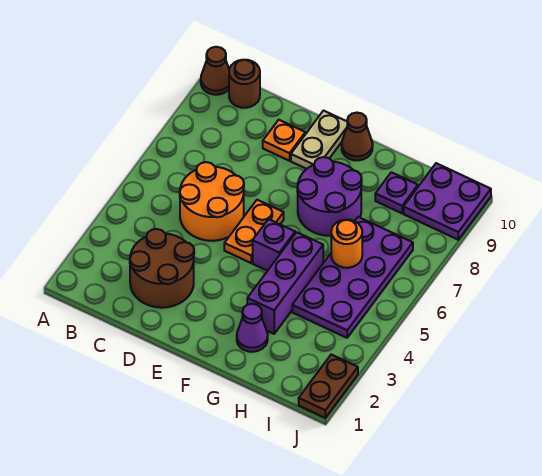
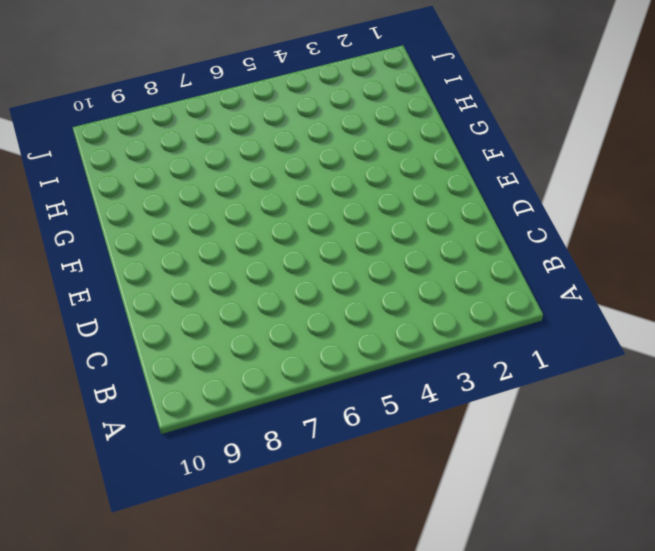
none -> brown 1x1 cone [201,47,229,95]
none -> brown 1x1 round brick [229,60,260,108]
none -> brown 2x2 round brick [130,229,194,308]

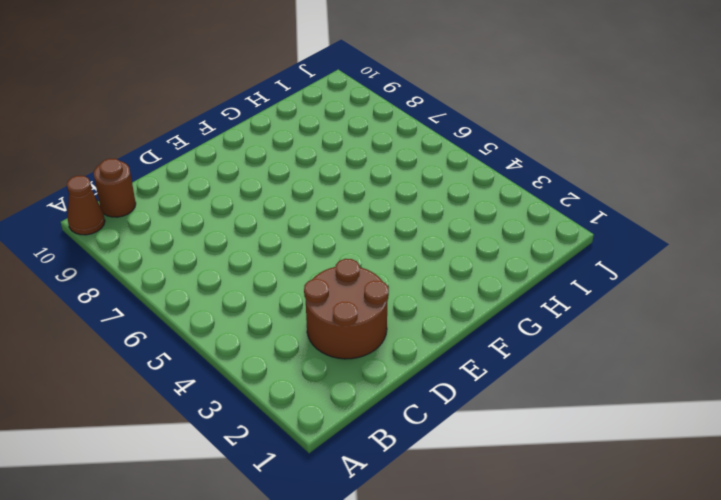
none -> orange 2x2 round brick [180,162,244,241]
none -> orange 1x1 plate [263,120,305,161]
none -> orange 1x2 plate [224,200,284,263]

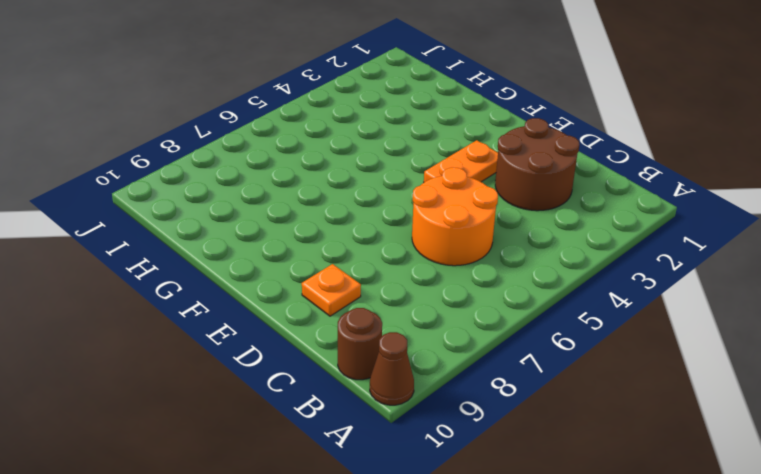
orange 1x2 plate [424,140,498,182] -> orange 1x2 plate moved to [224,200,284,263]
none -> tan 1x2 plate [291,111,347,169]
none -> purple 1x1 brick [253,219,295,271]
none -> purple 2x2 round brick [297,157,362,236]

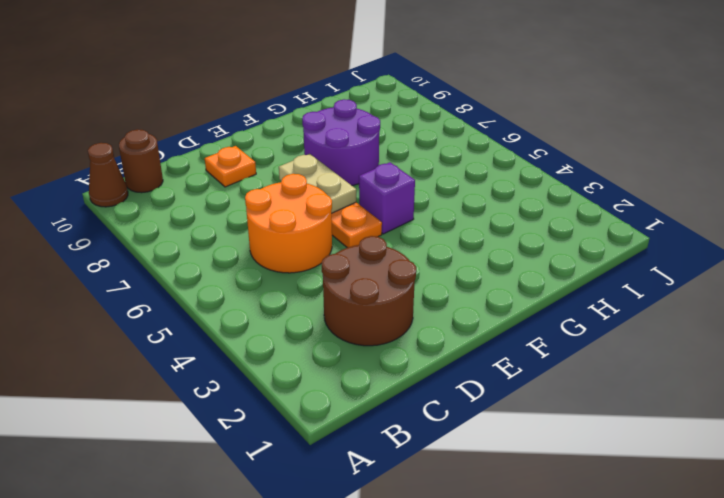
tan 1x2 plate [279,154,356,213] -> tan 1x2 plate moved to [291,111,347,169]
none -> brown 1x1 cone [342,113,373,160]
none -> purple 1x1 cone [237,304,268,352]
none -> purple 1x3 brick [247,232,323,334]

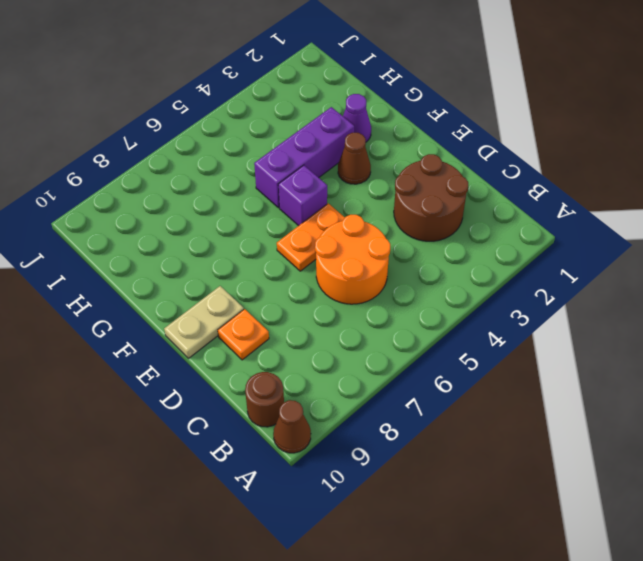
brown 1x1 cone [338,133,371,184] -> brown 1x1 cone moved to [342,113,373,160]
none -> purple 2x2 round brick [297,157,362,236]
none -> purple 2x4 plate [292,217,413,338]
none -> purple 1x1 plate [375,172,418,213]

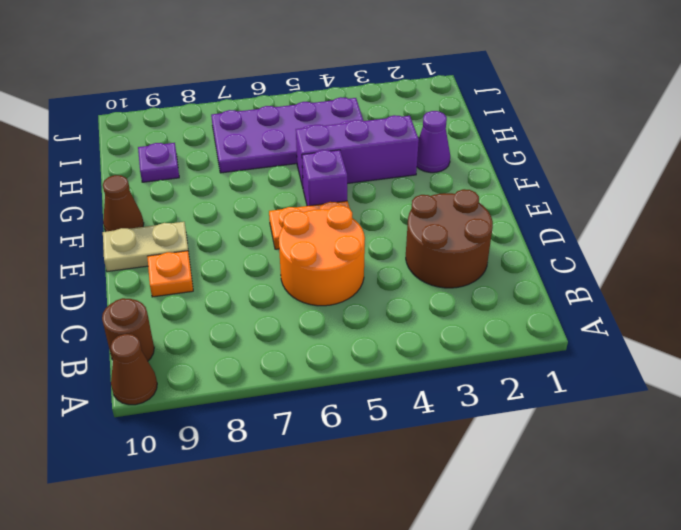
none -> purple 2x2 round brick [297,157,362,236]
none -> purple 2x2 plate [404,163,491,240]
none -> brown 1x2 plate [299,355,358,418]

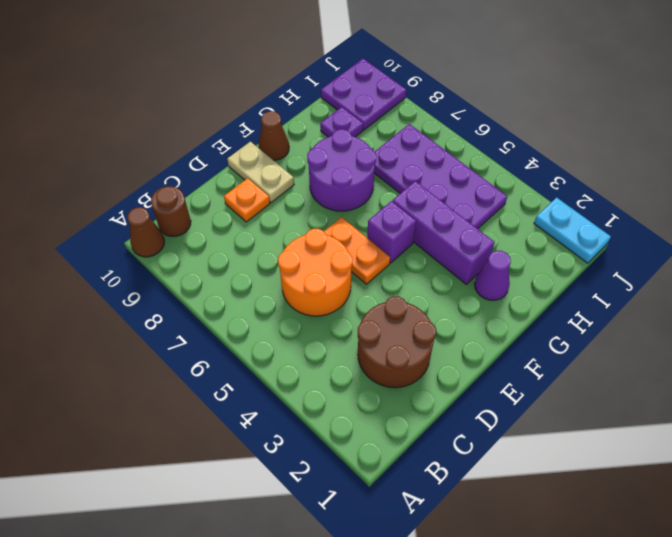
cyan 1x2 plate [534,197,611,263] -> brown 1x2 plate [299,355,358,418]
none -> orange 1x1 round brick [331,220,362,268]

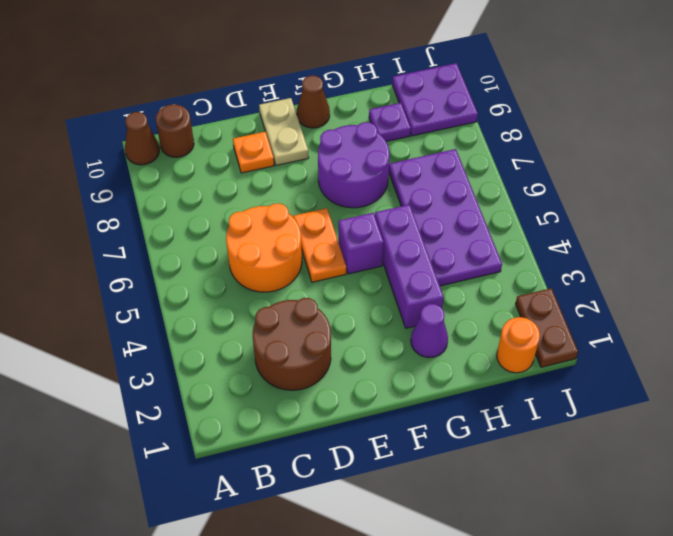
orange 1x1 round brick [497,317,540,373] -> orange 1x1 round brick moved to [331,220,362,268]

